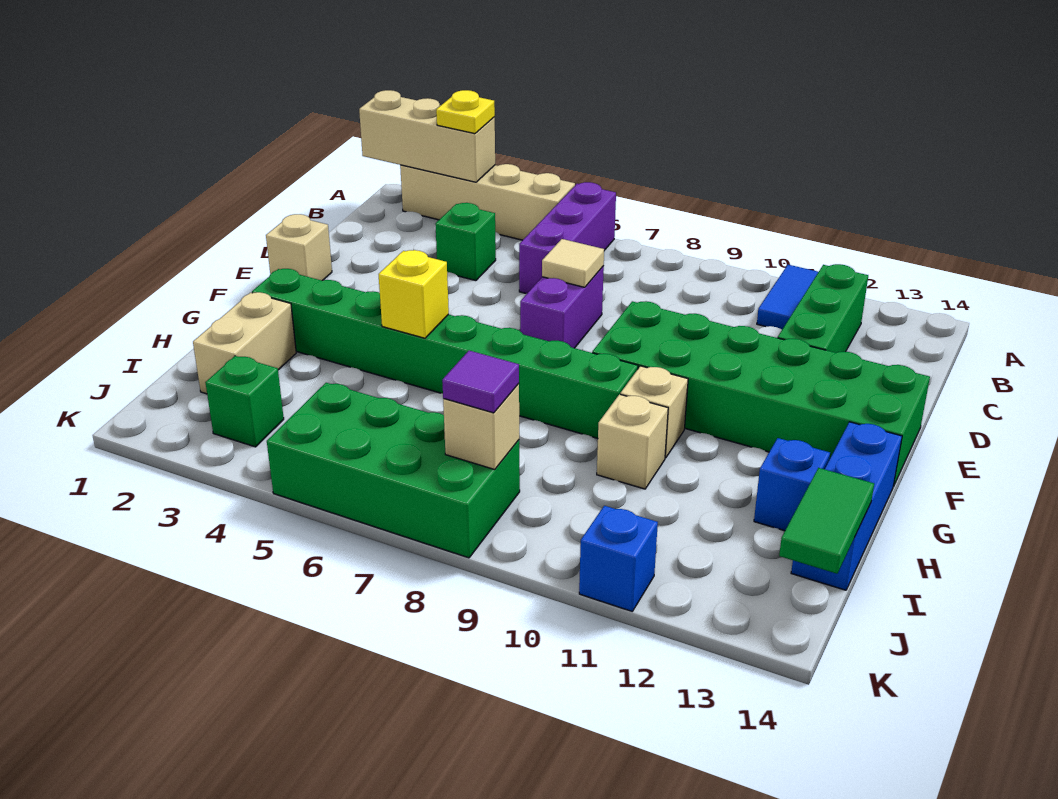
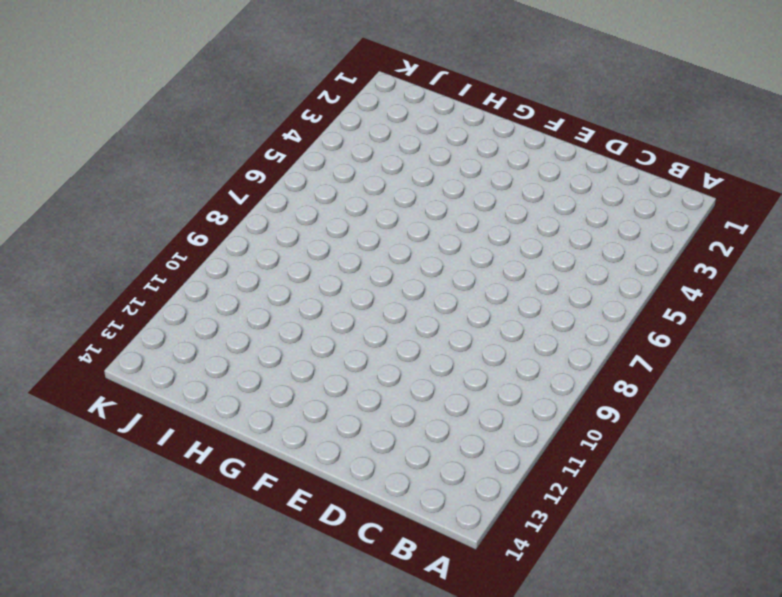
none -> tan 1x4 brick [400,164,575,240]
none -> purple 1x3 brick [519,182,616,294]
none -> blue 1x2 tile [757,265,818,329]

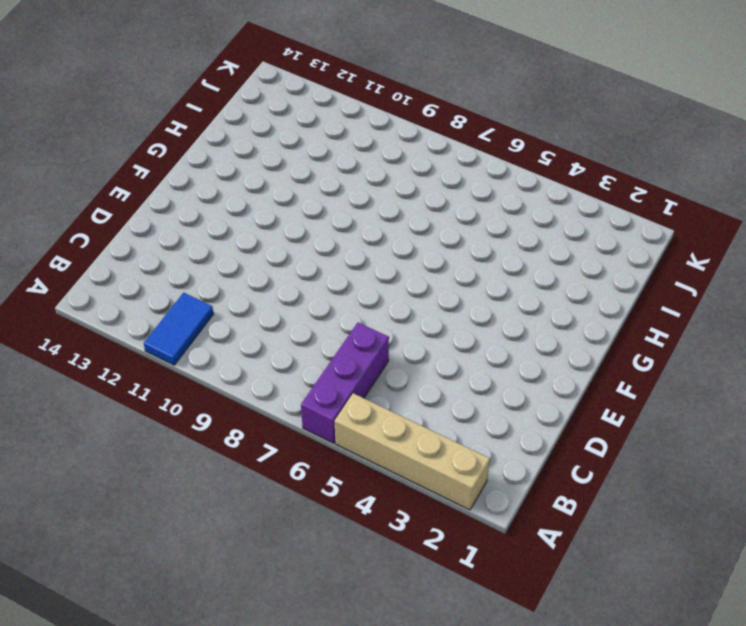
none -> green 1x3 brick [778,264,868,353]
none -> green 1x1 brick [435,203,496,281]
none -> purple 1x2 brick [520,266,604,348]

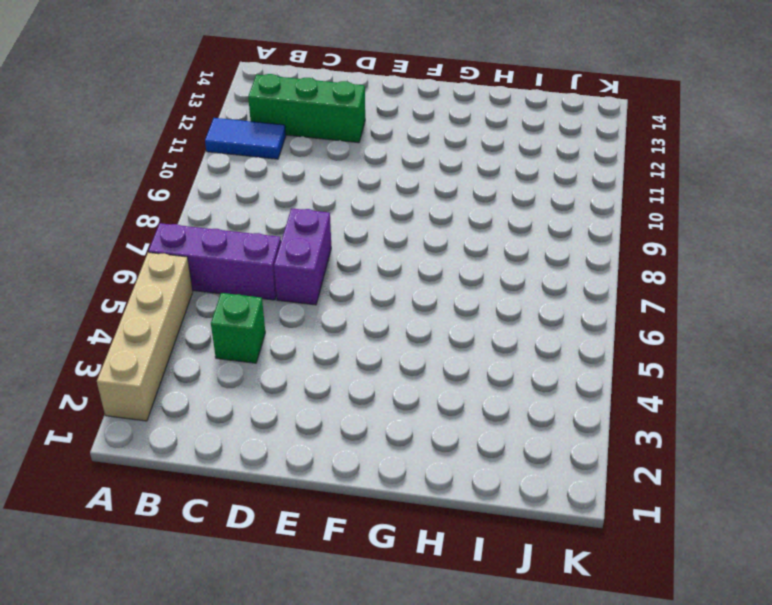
purple 1x2 brick [274,208,331,305] -> purple 1x2 brick turned to [520,266,604,348]
none -> tan 1x1 brick [266,214,332,281]
none -> green 2x6 brick [592,301,930,487]
none -> green 1x8 brick [252,269,638,438]

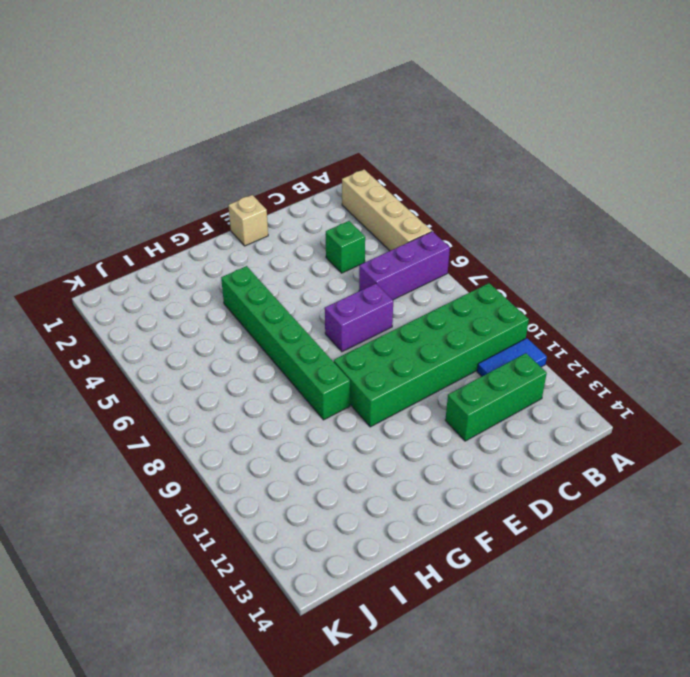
green 2x6 brick [334,283,529,427] -> green 2x6 brick turned to [592,301,930,487]
green 1x6 brick [221,266,350,420] -> green 1x8 brick [252,269,638,438]
none -> tan 1x1 brick [620,366,688,458]
none -> blue 1x3 brick [791,422,902,590]
none -> tan 1x2 brick [193,292,296,394]

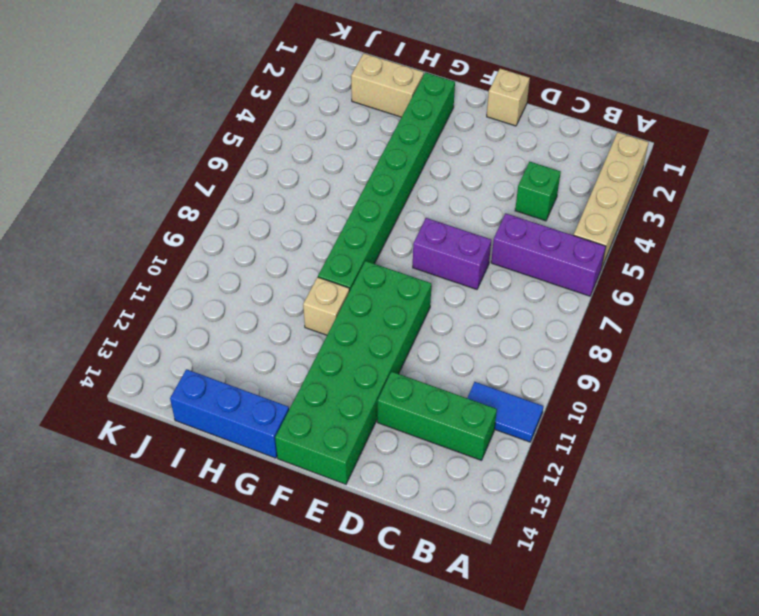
none -> tan 1x1 brick [597,394,668,489]
none -> blue 1x1 brick [754,438,830,531]
none -> green 1x1 brick [205,356,284,447]

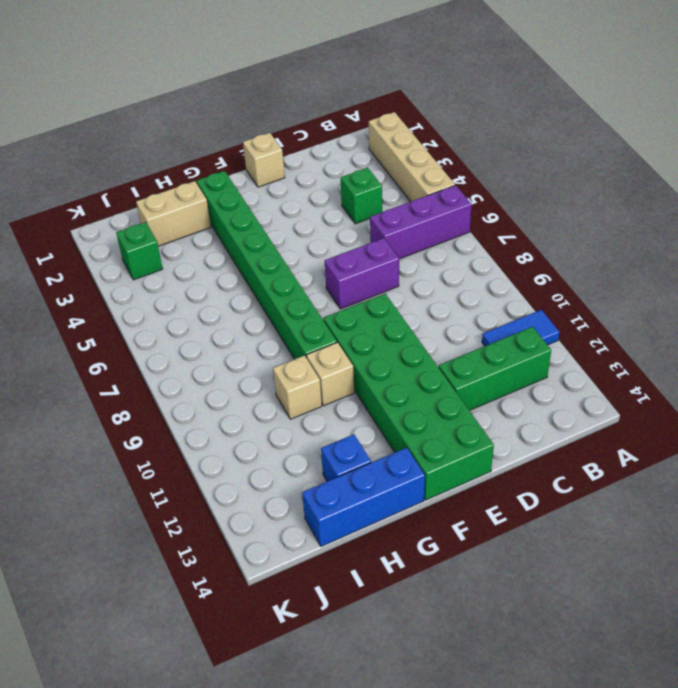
none -> green 2x4 brick [267,383,520,558]
none -> blue 1x1 brick [579,506,658,611]
none -> tan 1x3 brick [359,90,495,182]

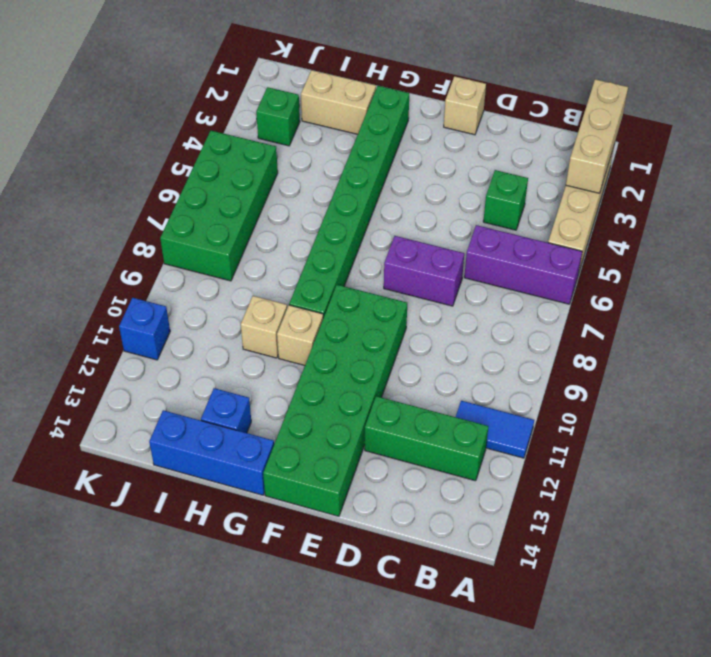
none -> tan 1x1 tile [542,239,604,287]
none -> yellow 1x1 brick [379,250,449,338]
none -> green 1x2 tile [779,468,874,574]

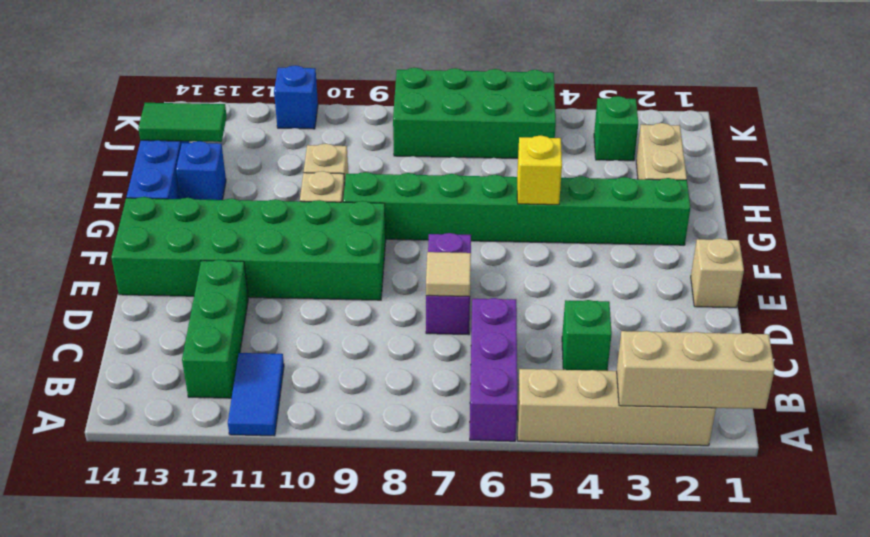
green 1x2 tile [138,103,227,142] -> green 1x2 tile turned to [779,468,874,574]
none -> tan 1x1 brick [443,384,519,469]
none -> yellow 1x1 plate [436,90,495,134]
none -> purple 1x1 tile [442,351,519,413]

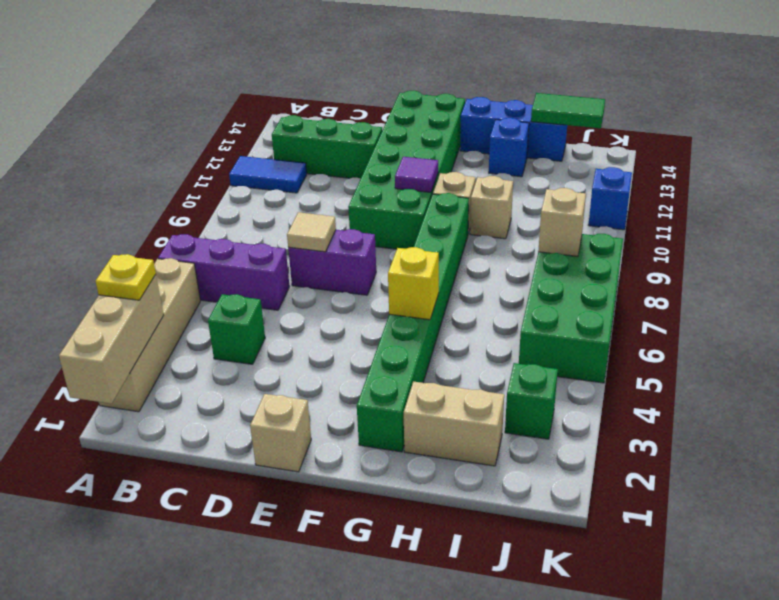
purple 1x1 tile [395,157,438,192] -> purple 1x1 tile moved to [442,351,519,413]

